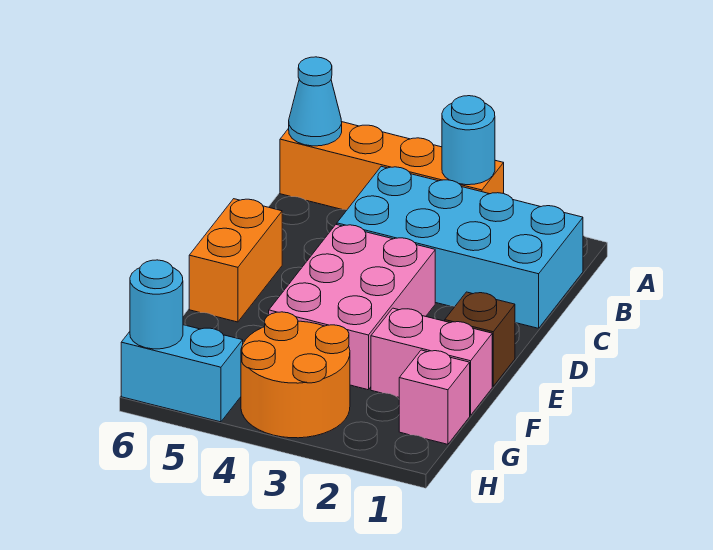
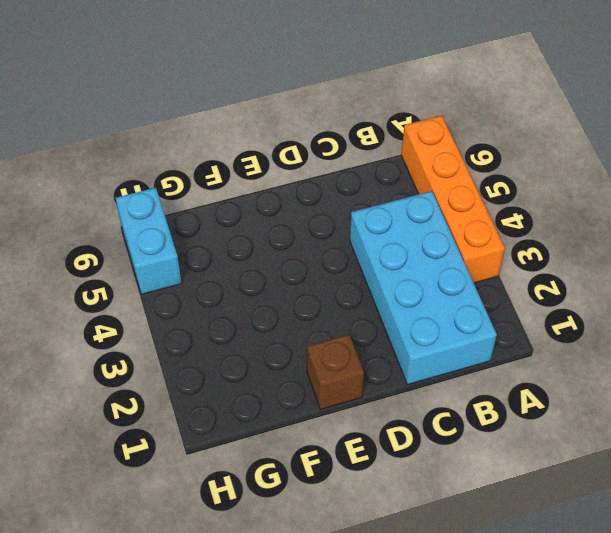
none -> pink 2x3 brick [269,225,435,390]
none -> orange 1x2 brick [189,199,282,322]
none -> pink 1x2 brick [371,308,492,415]

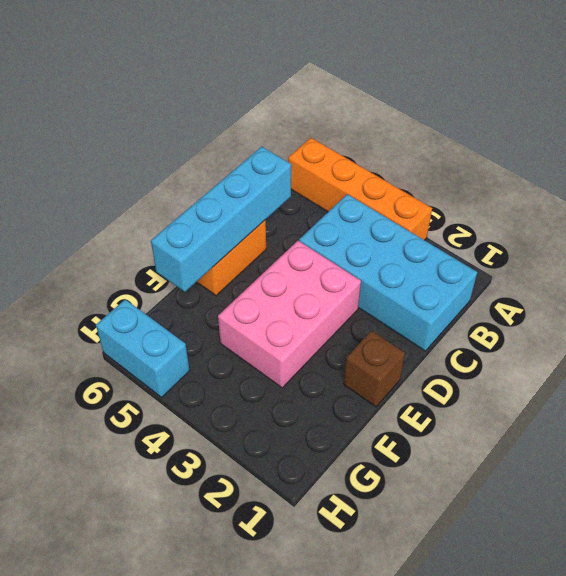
cyan 1x4 brick [151,147,291,292] -> none
none -> pink 1x2 brick [371,308,492,415]
none -> pink 1x1 brick [399,350,470,444]
none -> orange 2x2 round brick [241,312,350,438]

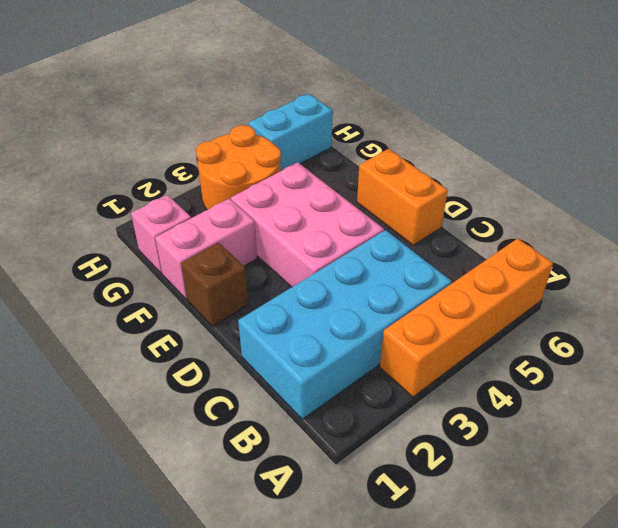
none -> cyan 1x1 round brick [442,96,495,185]
none -> cyan 1x1 cone [289,57,342,146]
none -> cyan 1x1 round brick [130,260,183,349]

